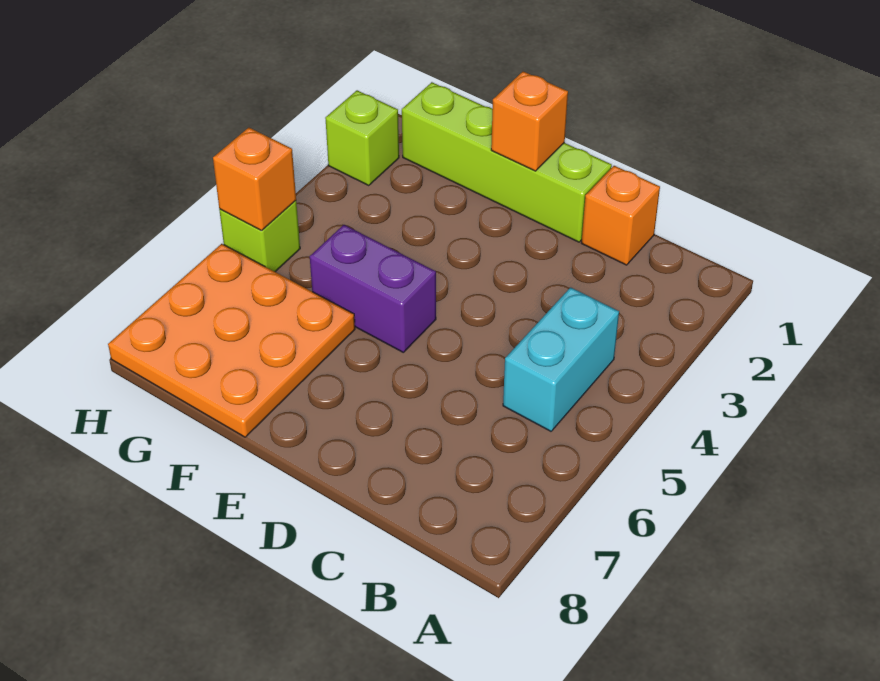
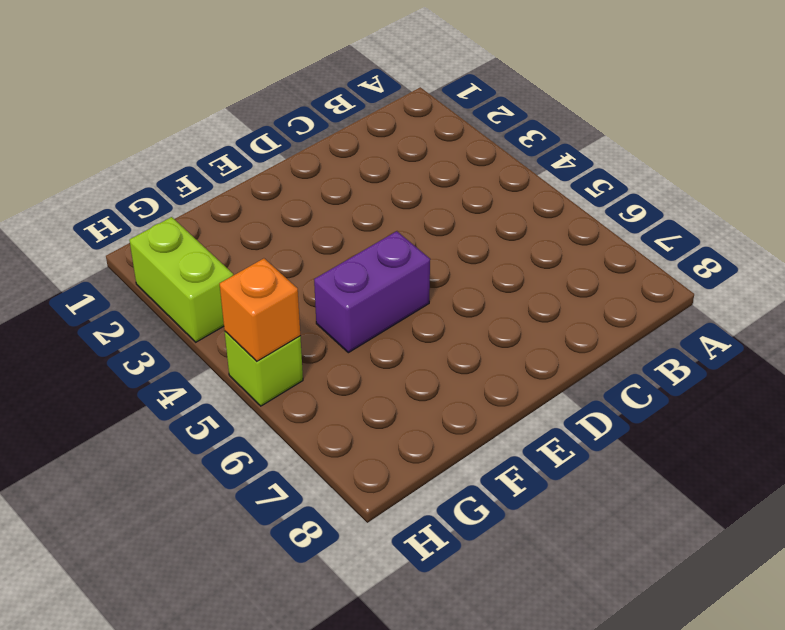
lime 1x2 brick [129,217,233,342] -> lime 1x1 brick [325,90,399,185]
none -> cyan 1x2 brick [503,287,619,431]
none -> orange 1x1 brick [582,166,660,265]

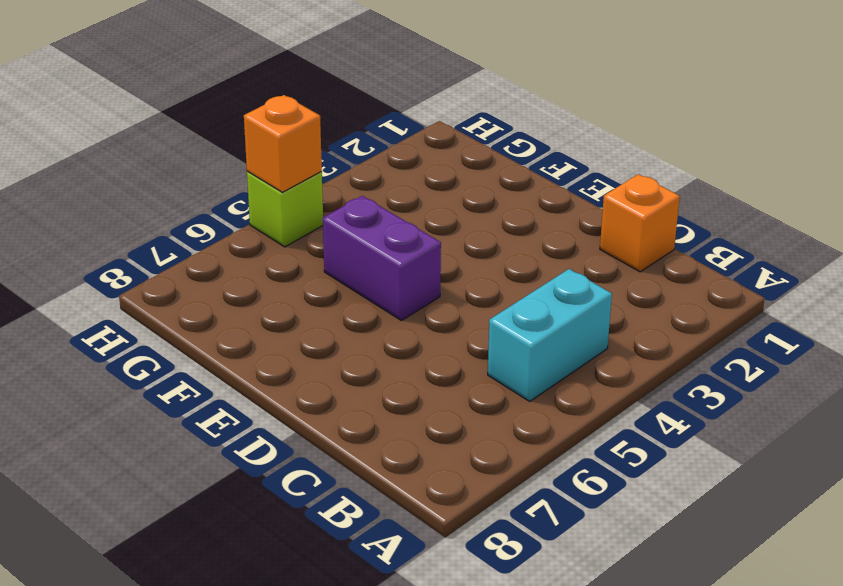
none -> lime 1x4 brick [402,82,612,242]
none -> orange 3x3 plate [108,244,355,437]

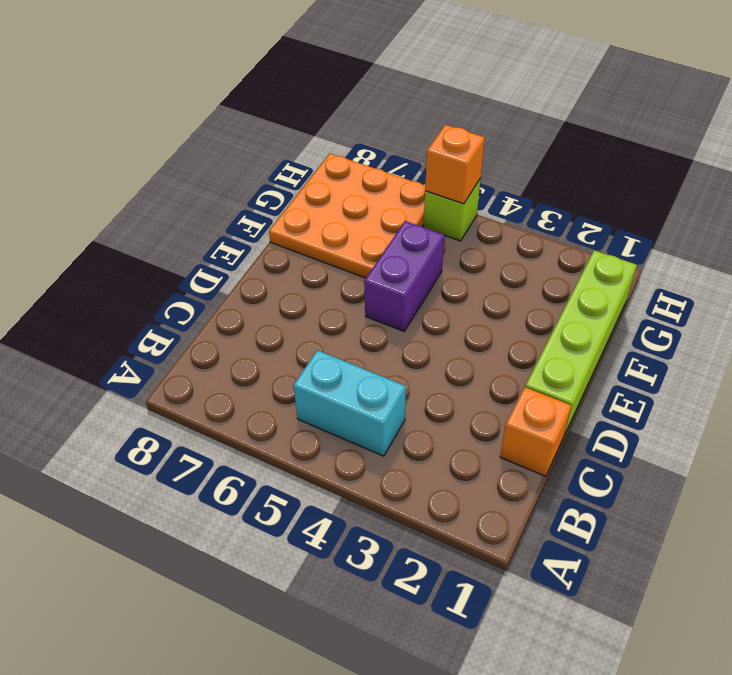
none -> lime 1x1 brick [325,90,399,185]
none -> orange 1x1 brick [491,71,568,171]

